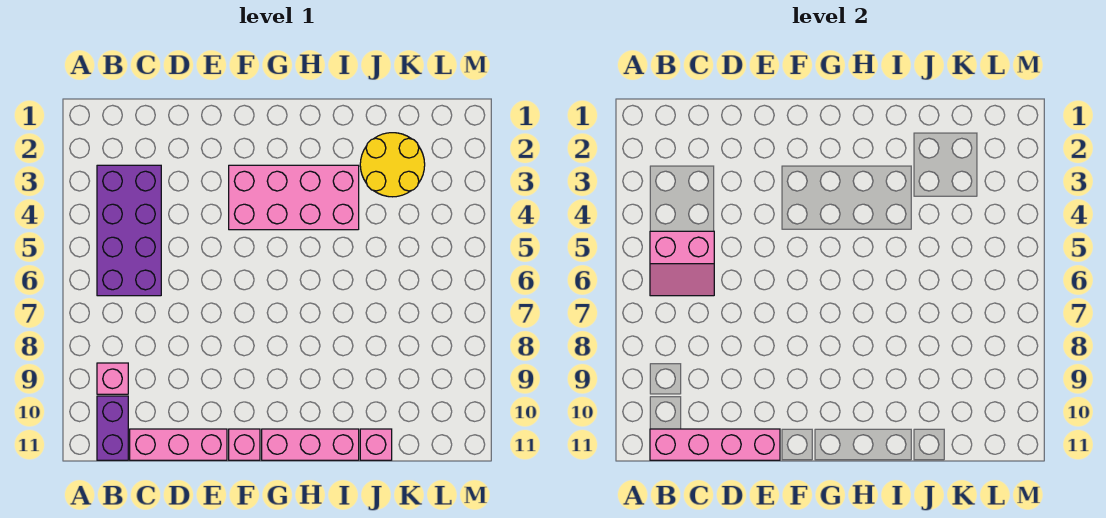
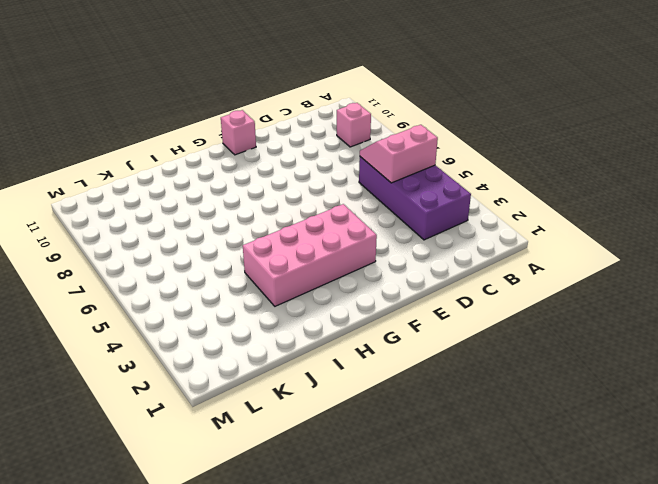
none -> purple 1x2 brick [97,396,128,460]
none -> pink 1x3 brick [130,429,227,460]

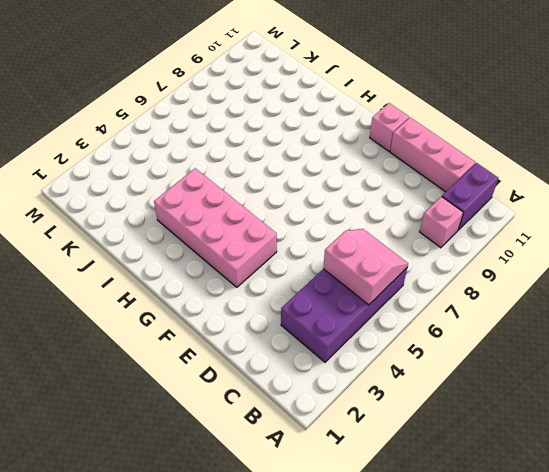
none -> pink 1x3 brick [262,429,359,460]
none -> yellow 2x2 round brick [360,133,425,197]

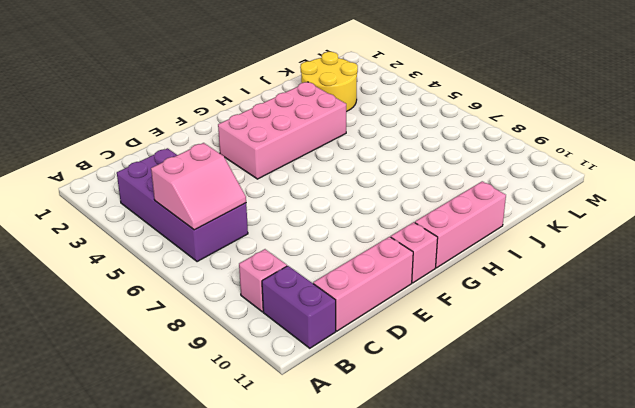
none -> pink 1x1 brick [360,429,392,460]
none -> pink 1x4 brick [650,429,780,460]

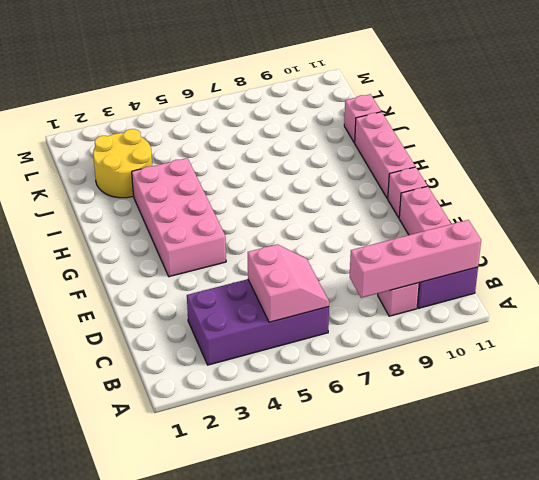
pink 1x4 brick [350,220,481,298] -> pink 1x4 brick turned to [650,429,780,460]

